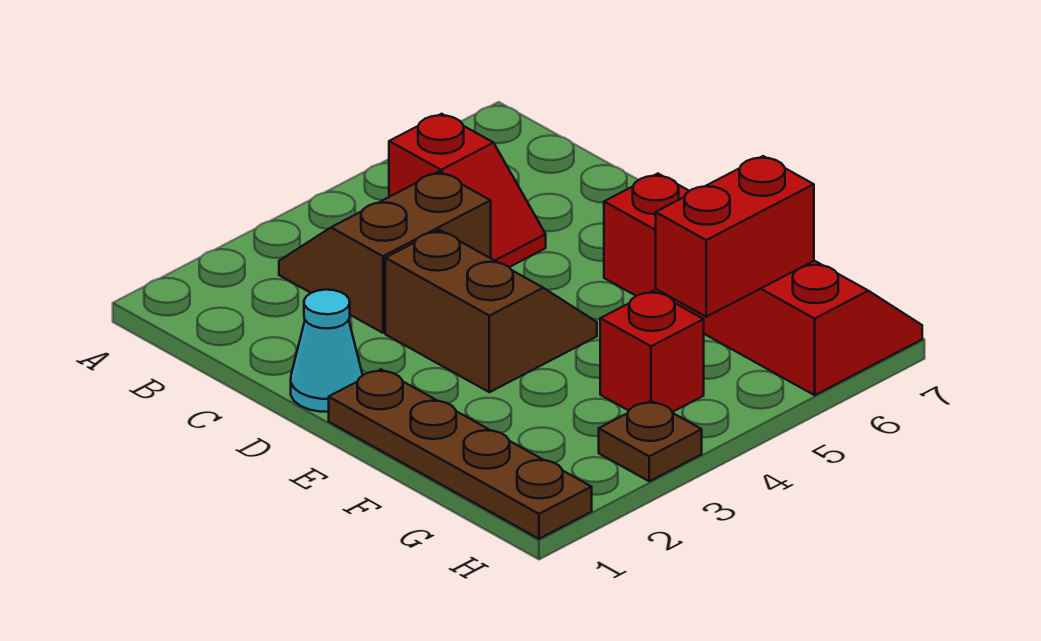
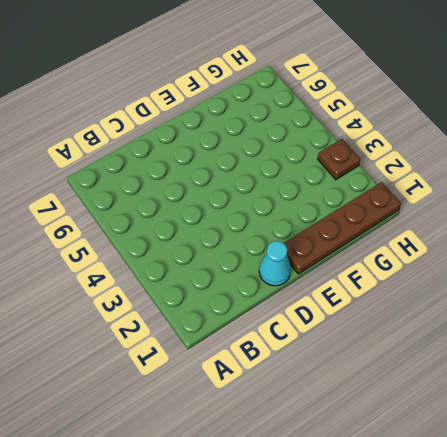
none -> brown 2x2 slope [279,172,491,333]
none -> red 1x2 slope [389,114,546,267]

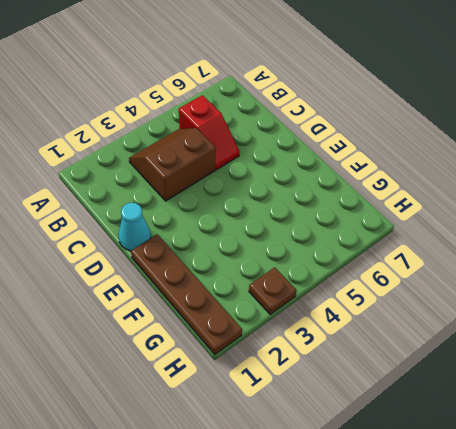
none -> brown 2x2 slope [385,230,597,392]
none -> red 2x4 slope [604,174,922,395]

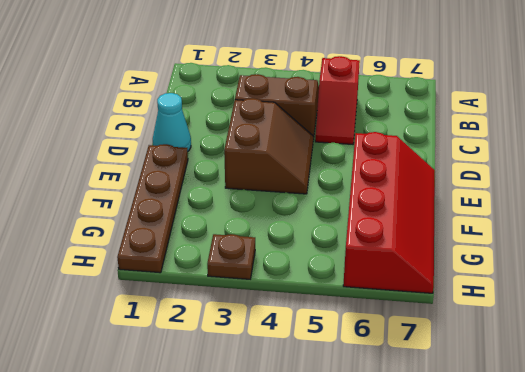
none -> red 1x1 brick [600,291,704,412]
none -> red 1x2 brick [656,156,814,317]

